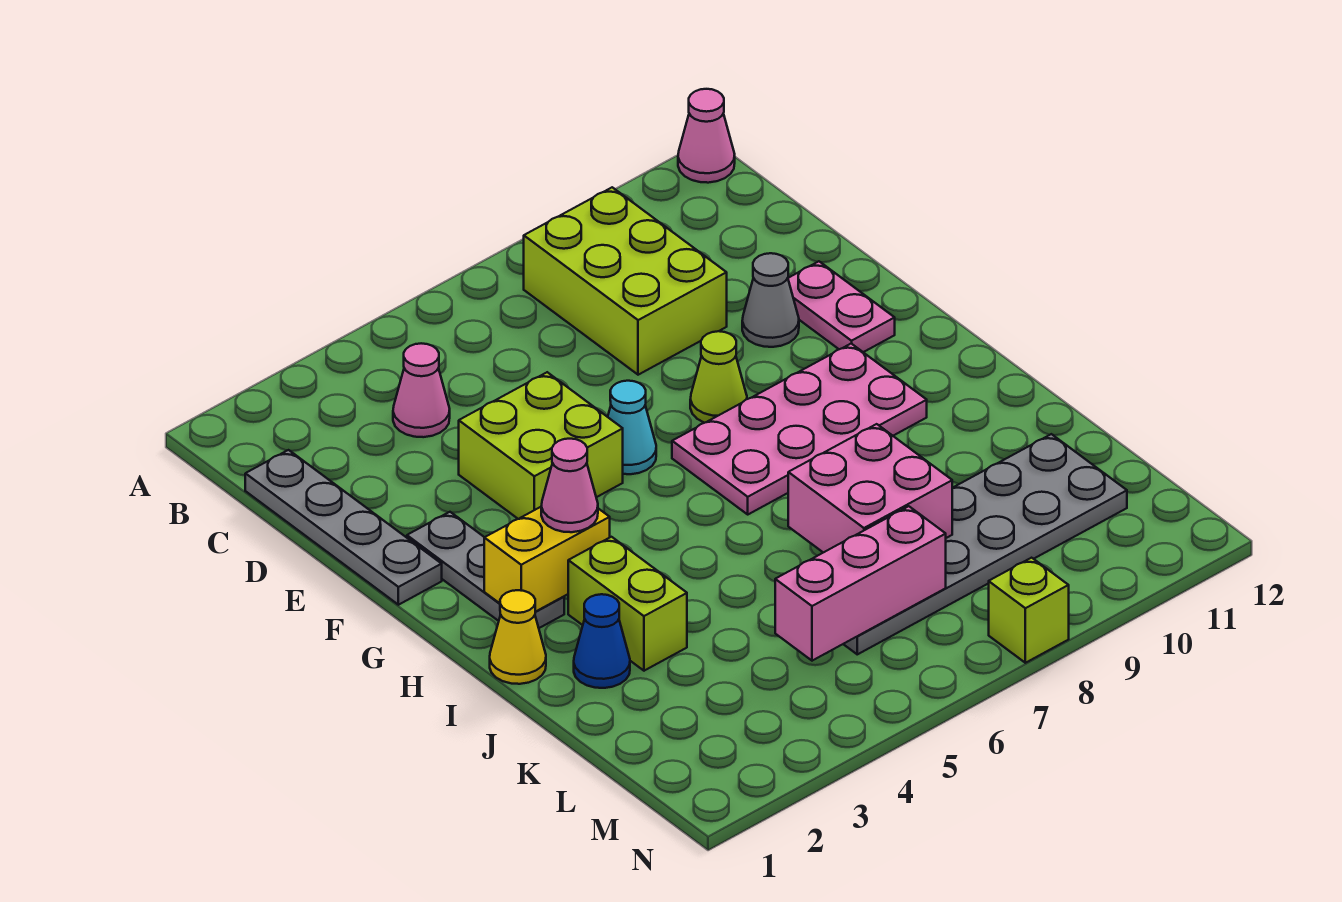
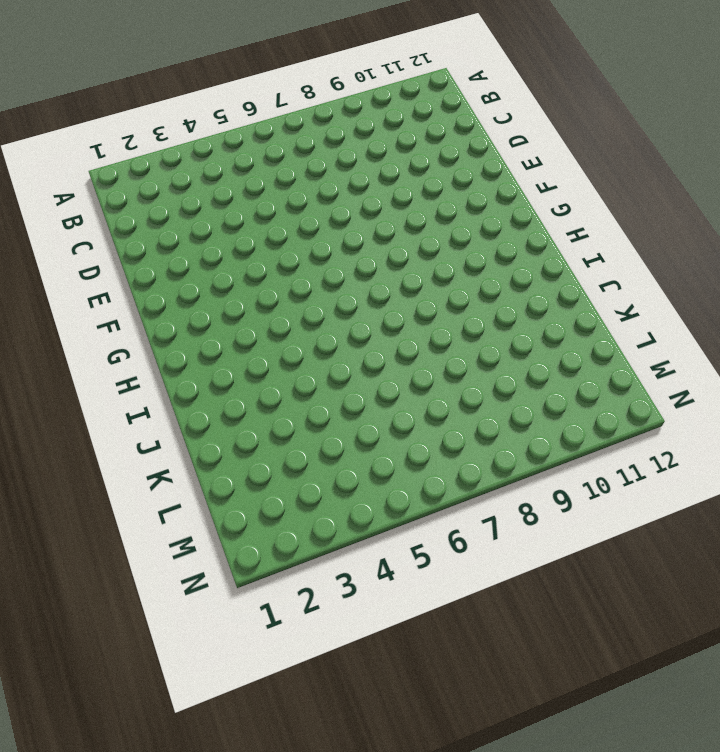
none -> pink 1x1 cone [678,89,735,183]
none -> lime 2x3 brick [524,187,727,375]
none -> grey 1x4 plate [245,450,442,605]

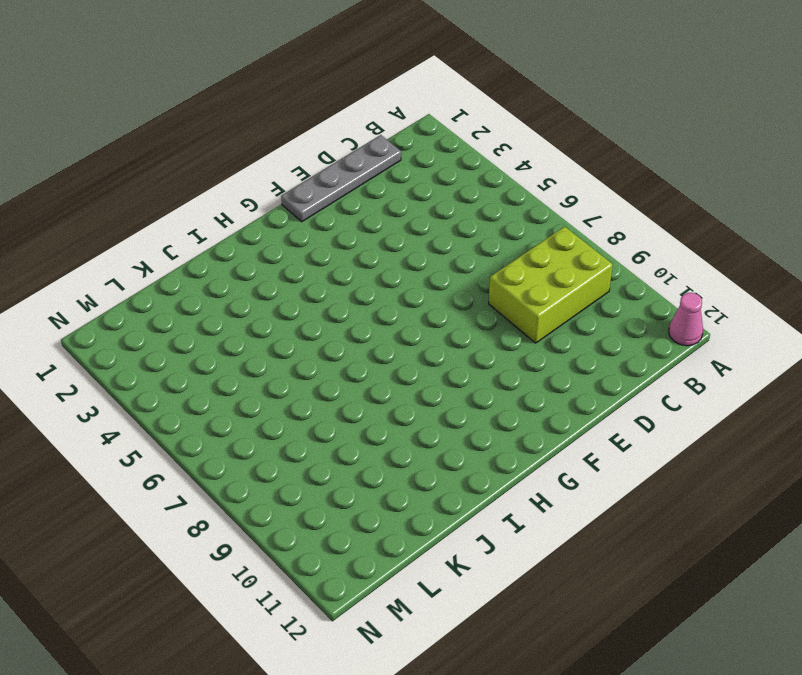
none -> pink 1x1 cone [393,343,450,437]
none -> lime 2x2 brick [459,372,623,519]
none -> grey 1x1 cone [742,253,799,347]

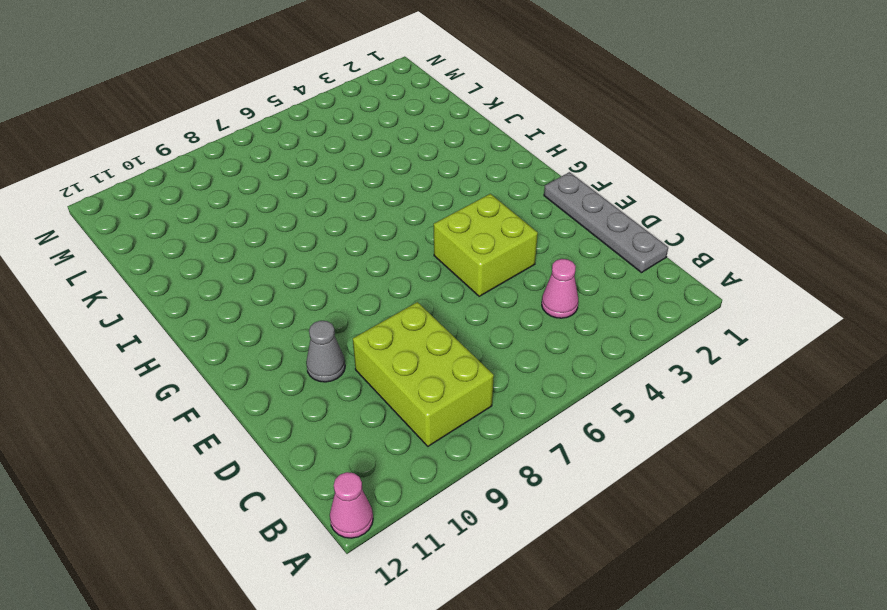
none -> pink 1x2 plate [788,261,895,352]
none -> grey 1x3 plate [407,512,564,628]
none -> cyan 1x1 cone [608,381,656,474]

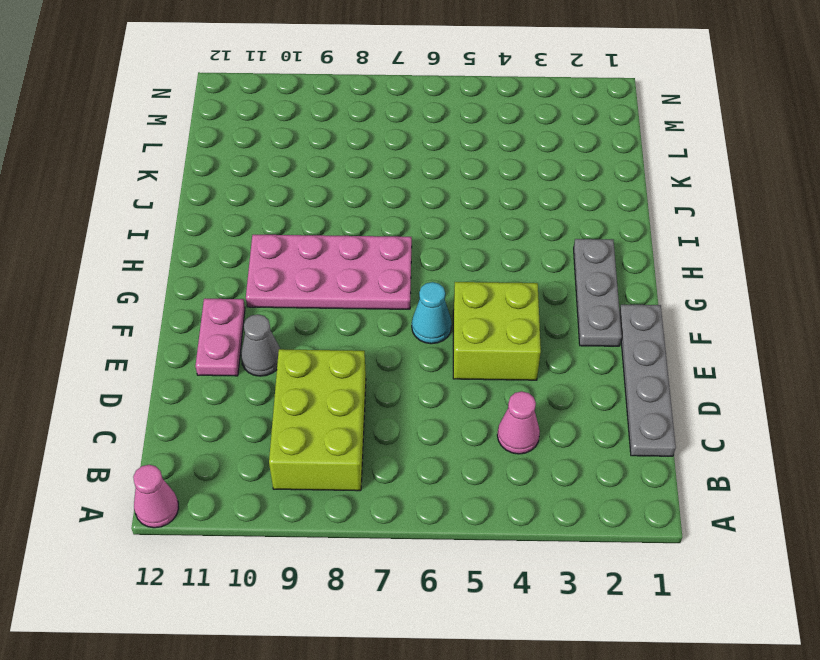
none -> lime 1x1 cone [690,331,747,423]
none -> yellow 1x1 cone [490,590,546,684]
none -> lime 1x2 brick [568,537,687,671]

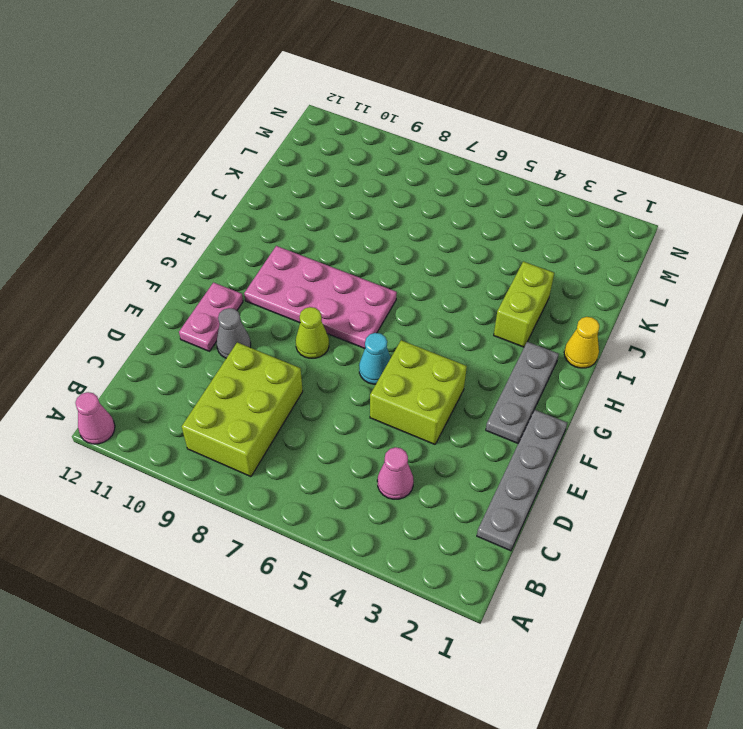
none -> blue 1x1 cone [574,594,630,688]
none -> grey 2x6 plate [844,434,1127,654]
none -> lime 1x1 brick [989,558,1069,663]

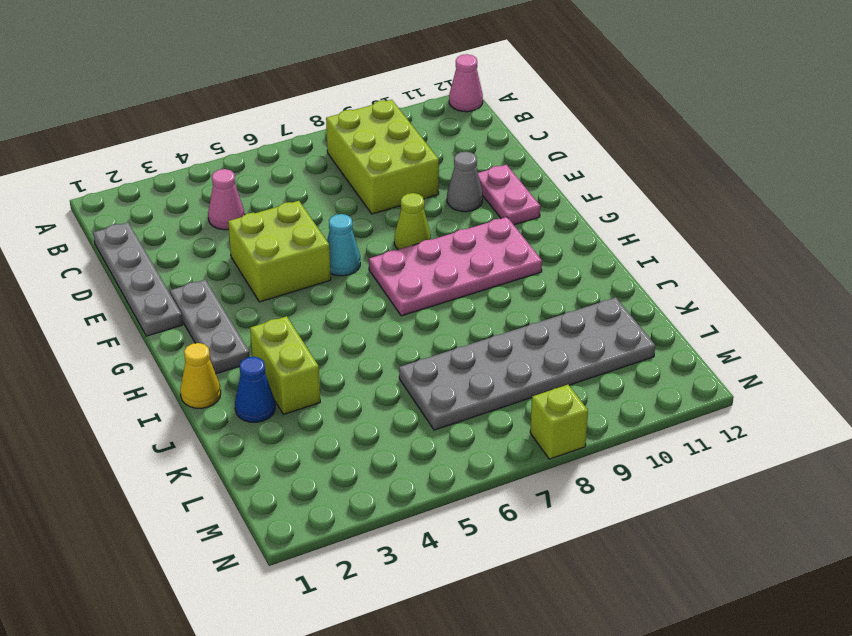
none -> yellow 1x2 brick [484,507,610,612]
none -> pink 2x2 brick [788,424,952,553]
none -> pink 1x3 brick [775,506,946,661]

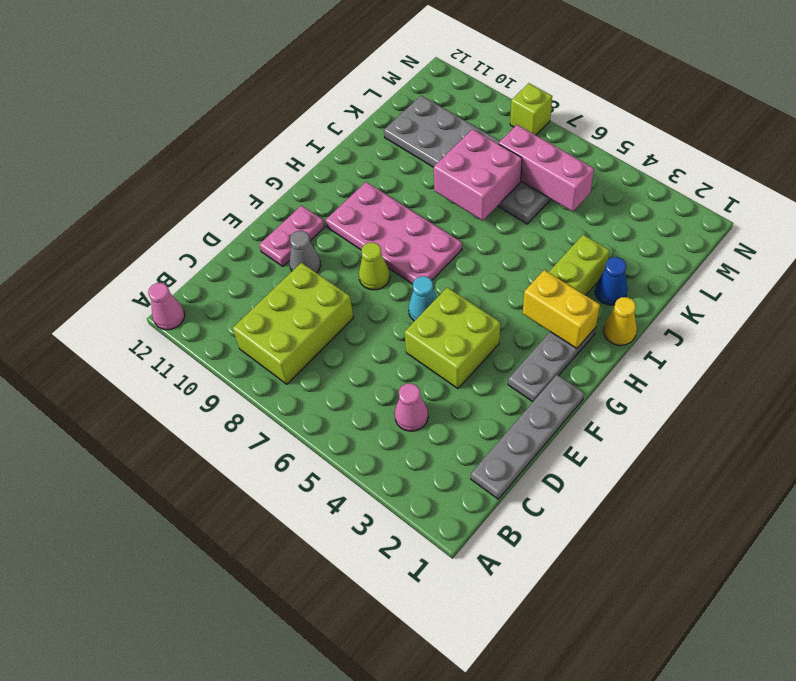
none -> pink 1x1 cone [541,439,598,532]

